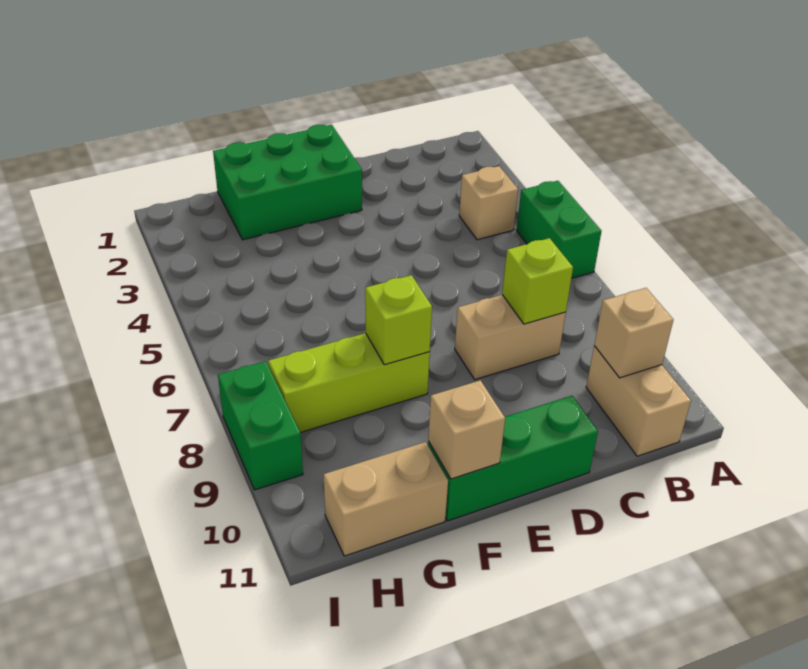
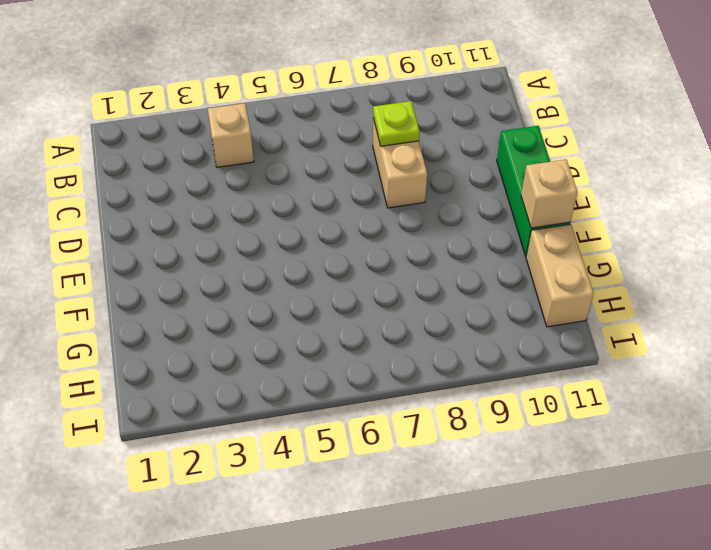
lime 1x1 plate [373,101,420,146] -> lime 1x1 brick [502,238,573,324]
none -> green 1x2 brick [516,181,601,278]
none -> tan 1x2 brick [586,346,691,456]
none -> green 2x3 brick [213,125,362,240]

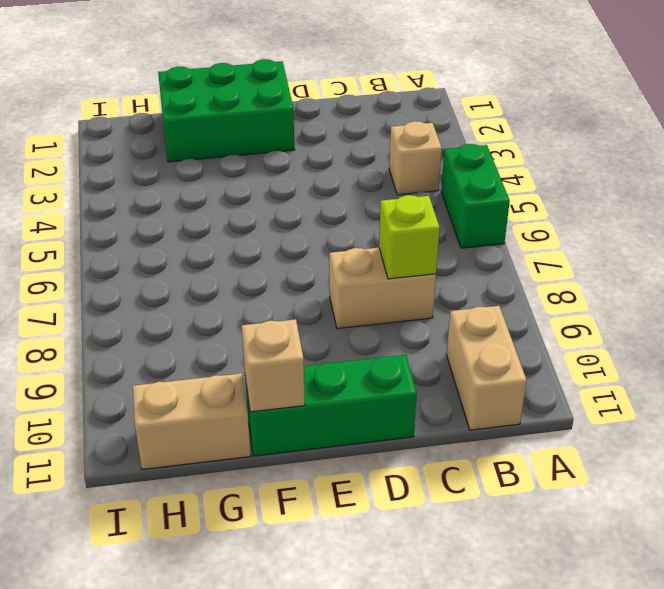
none -> lime 1x3 brick [268,333,430,433]
none -> green 1x2 brick [218,361,303,490]
none -> tan 1x1 brick [594,288,673,378]

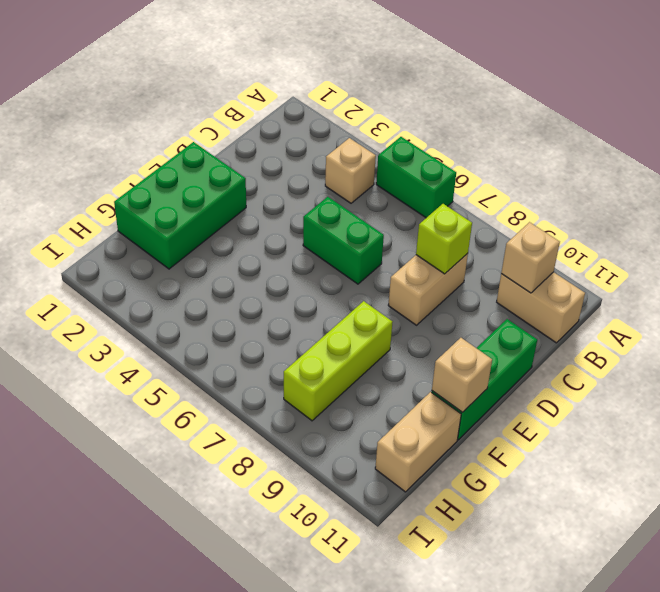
green 1x2 brick [303,197,384,284] -> green 1x2 brick moved to [218,361,303,490]
none -> lime 1x1 brick [365,275,432,365]

